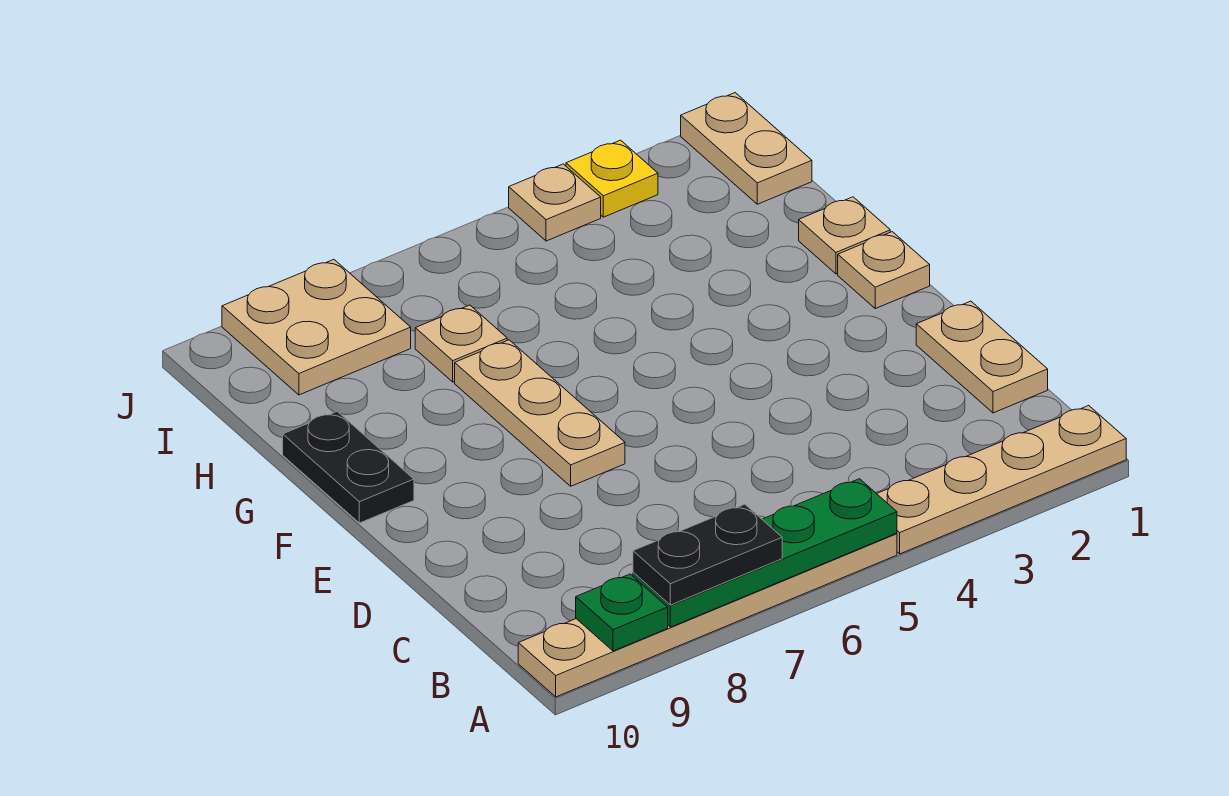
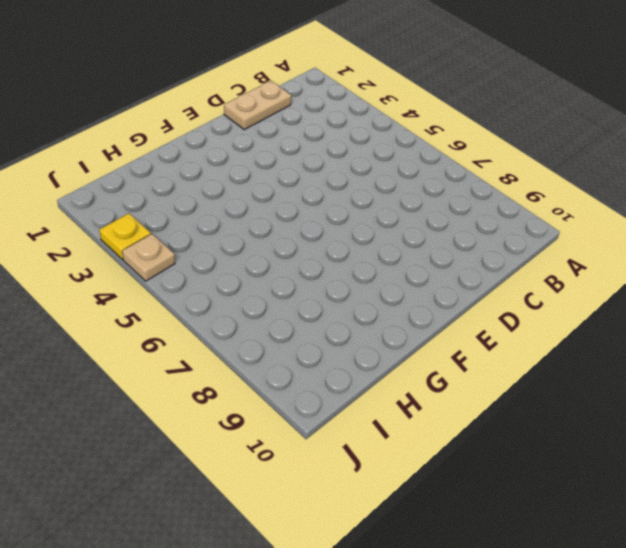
none -> tan 1x4 plate [877,406,1126,554]
none -> tan 1x6 plate [518,533,897,697]
none -> tan 1x3 plate [455,340,625,486]

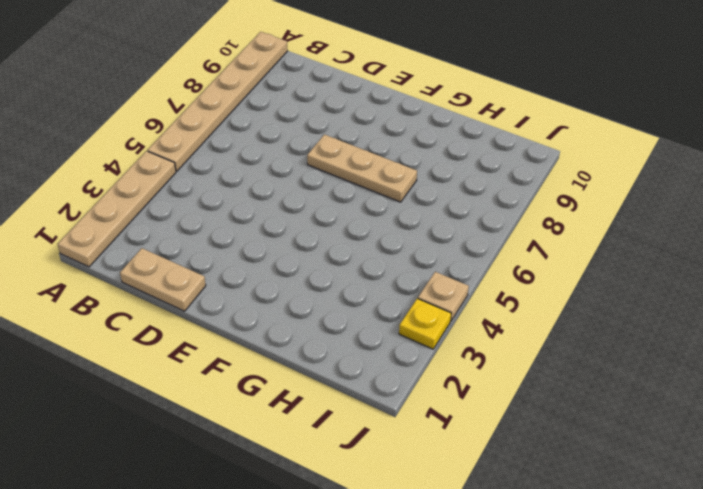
none -> tan 1x1 plate [838,232,930,309]
none -> black 1x2 plate [283,411,414,523]
none -> tan 1x1 plate [799,197,890,274]

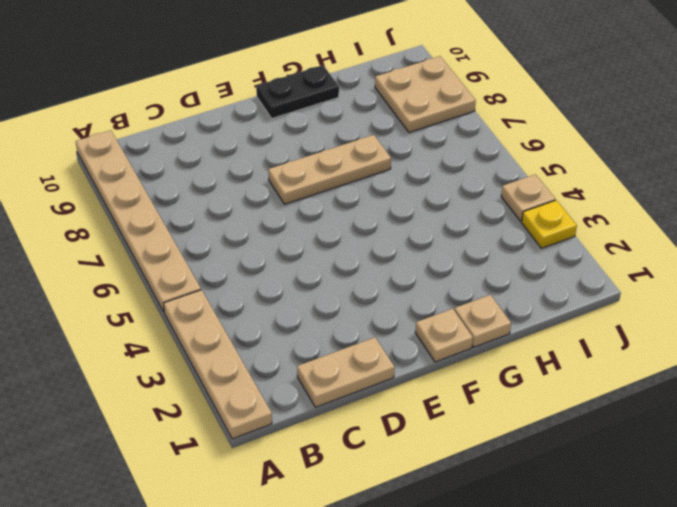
none -> tan 1x1 plate [415,305,507,382]
none -> tan 1x2 plate [681,93,812,204]
none -> green 1x4 plate [633,479,897,627]

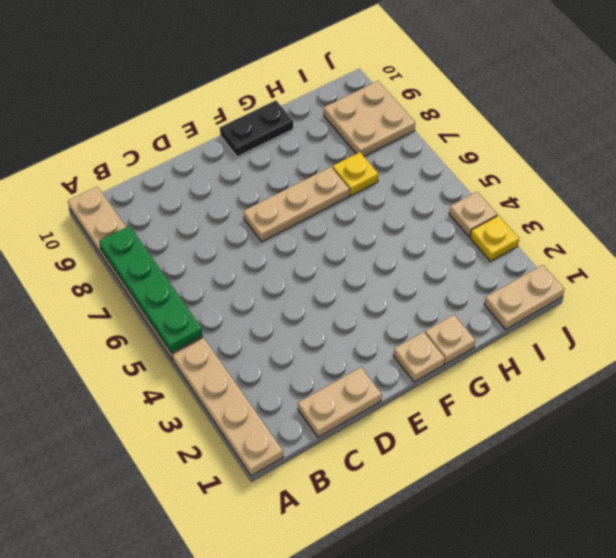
yellow 1x1 plate [333,152,379,196] -> tan 1x1 plate [415,305,507,382]
none -> green 1x1 plate [576,574,668,651]
none -> black 1x2 plate [633,504,782,605]

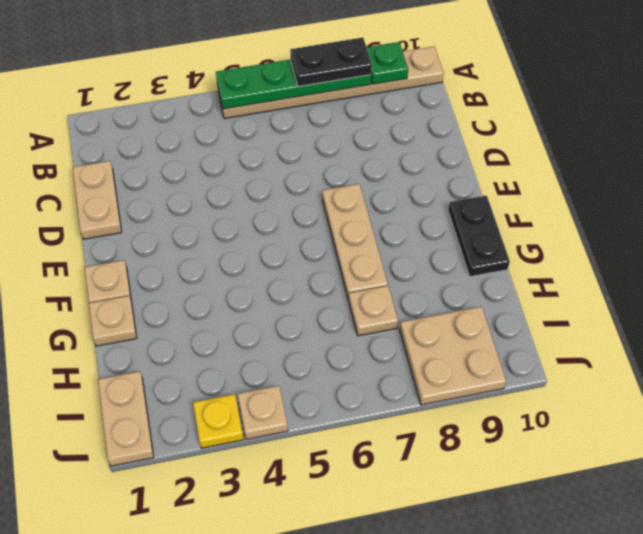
none -> tan 1x4 plate [877,406,1126,554]

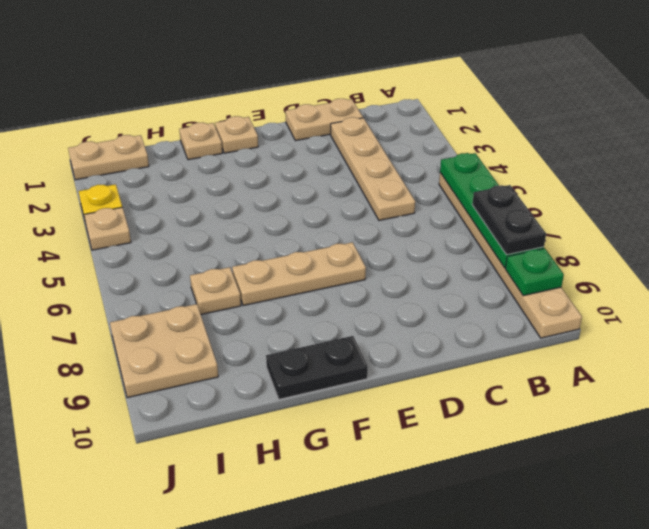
tan 1x4 plate [331,117,415,220] -> tan 1x4 plate moved to [877,406,1126,554]

